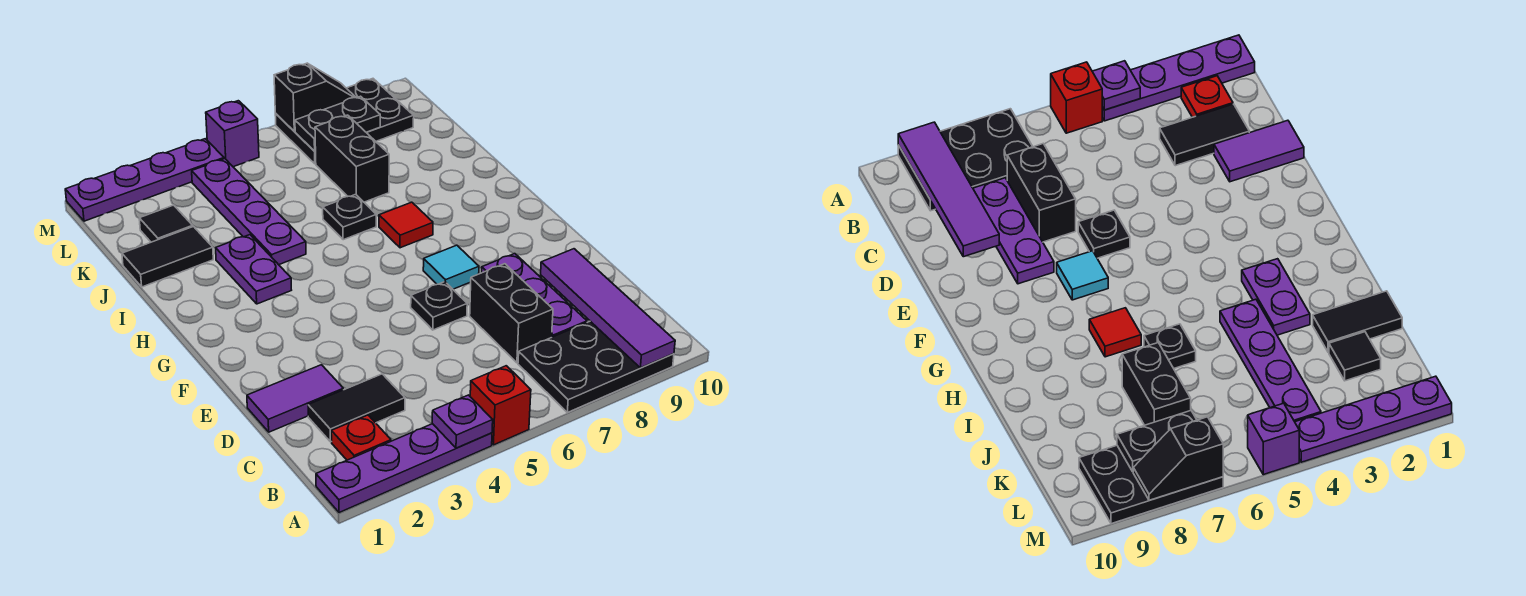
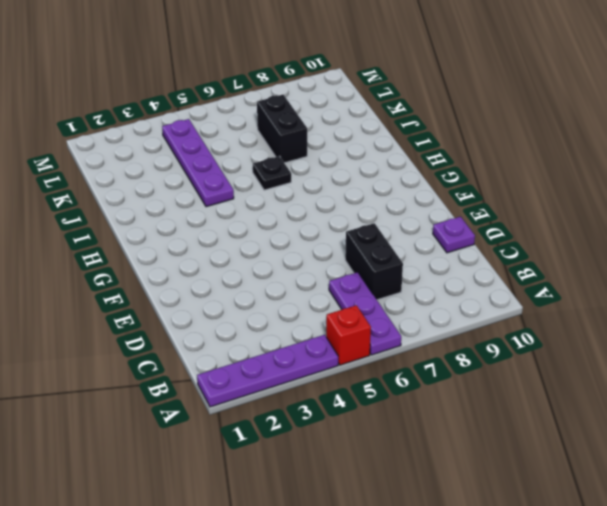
purple 1x3 plate [329,272,401,355] -> purple 1x3 plate moved to [482,254,587,337]
purple 1x1 plate [433,217,475,253] -> purple 1x1 plate moved to [432,395,493,448]
none -> black 2x3 plate [518,321,674,413]
none -> red 1x1 plate [331,415,391,460]
none -> black 1x2 tile [308,374,405,442]

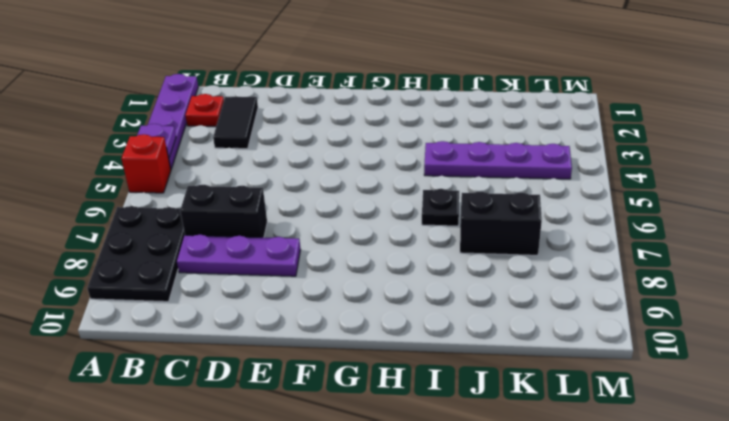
none -> purple 1x2 tile [247,365,343,432]
none -> black 1x1 plate [411,282,467,330]
none -> cyan 1x1 tile [423,245,479,289]

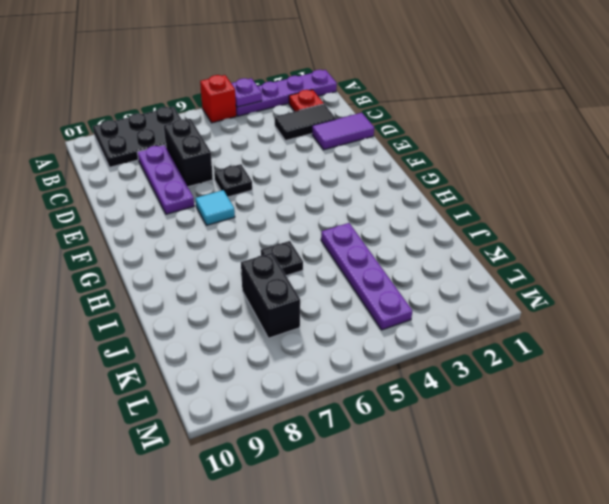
none -> purple 1x2 plate [216,235,291,304]
none -> red 1x1 tile [379,202,433,248]
none -> black 1x2 tile [122,227,213,287]

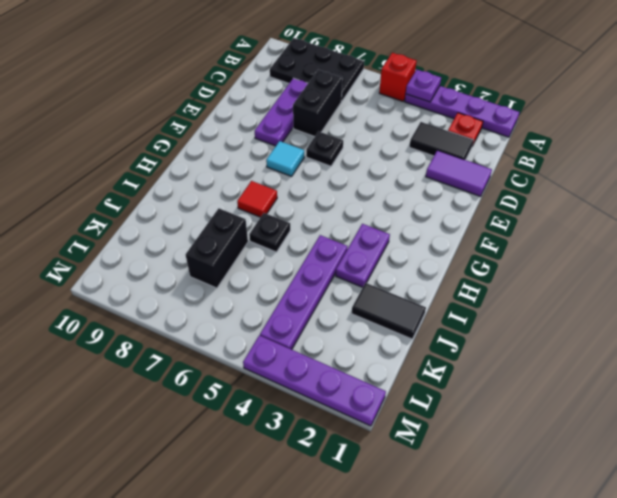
none -> black 1x1 tile [139,205,193,242]
none -> black 2x3 plate [275,79,414,164]
none -> purple 1x1 brick [206,101,259,167]

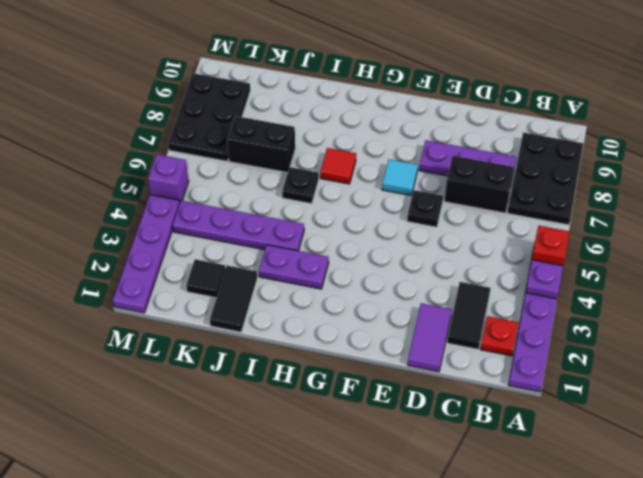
none -> purple 1x4 tile [541,249,675,368]
none -> black 1x2 plate [295,96,380,151]
none -> black 1x2 slope [274,63,356,131]

